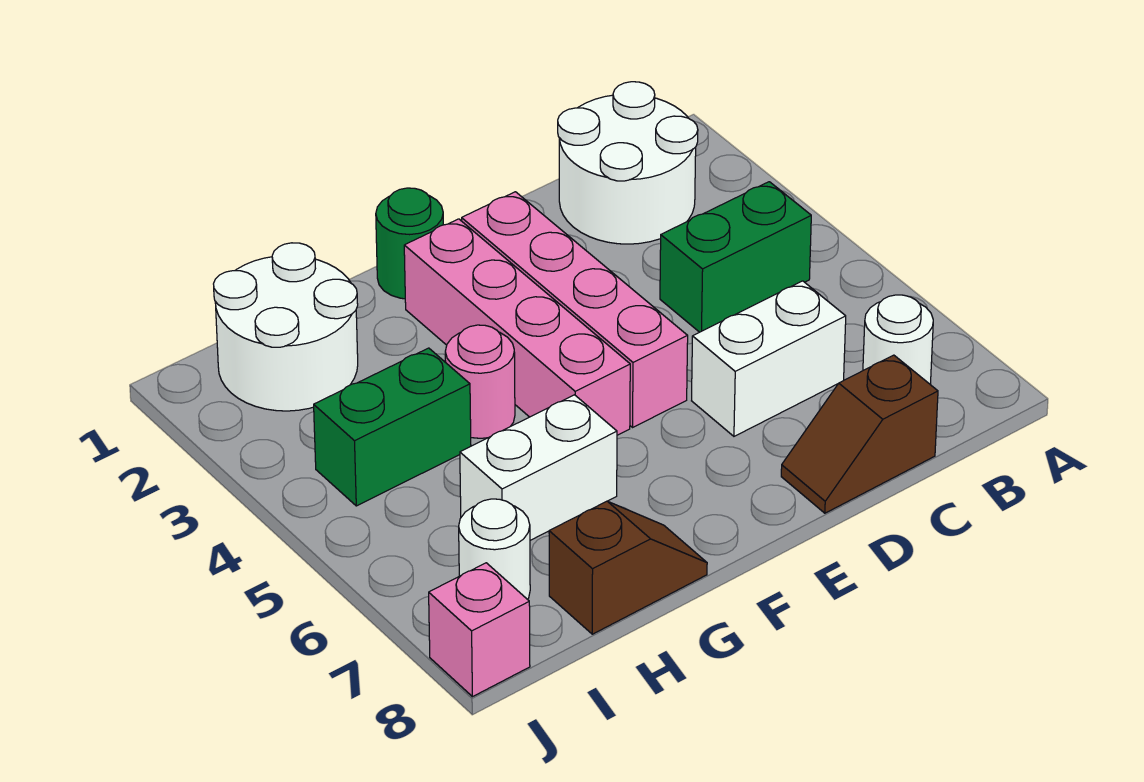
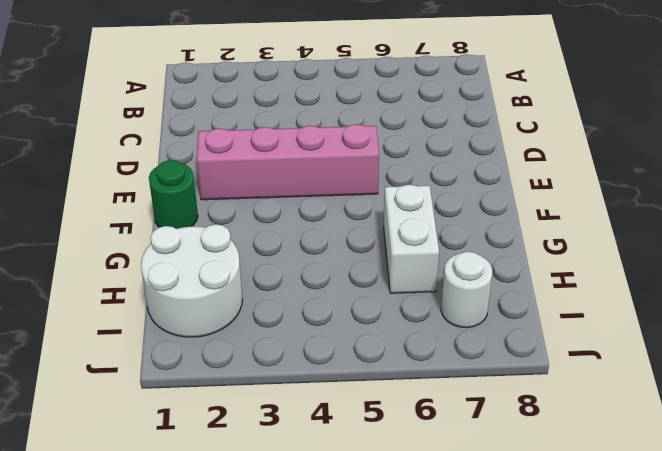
none -> white 2x2 round brick [558,82,698,244]
none -> green 1x2 brick [660,182,811,332]
none -> white 1x1 round brick [863,295,933,384]

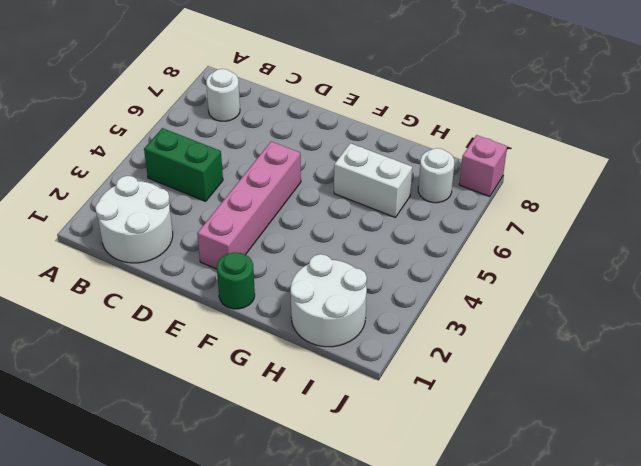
none -> white 1x2 brick [692,281,846,436]
none -> brown 1x2 slope [781,355,938,513]
none -> pink 1x4 brick [404,219,630,435]

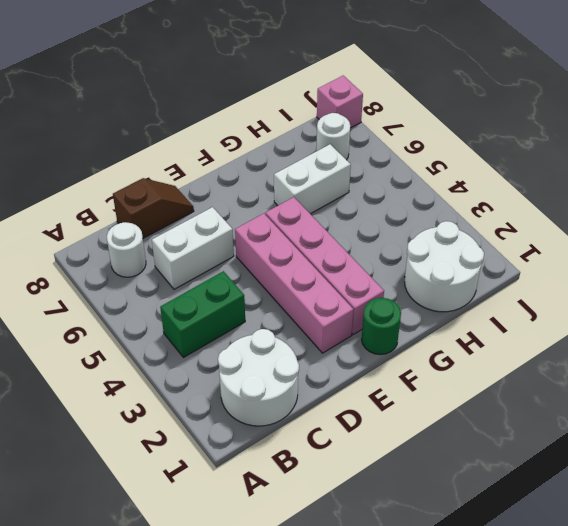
none -> pink 1x1 round brick [445,325,515,438]
none -> brown 1x2 slope [549,501,707,634]
none -> green 1x2 brick [314,348,471,506]

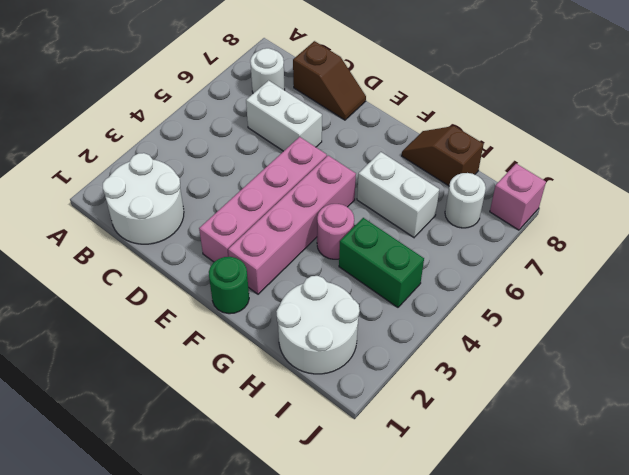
none -> green 1x2 brick [660,182,811,332]

